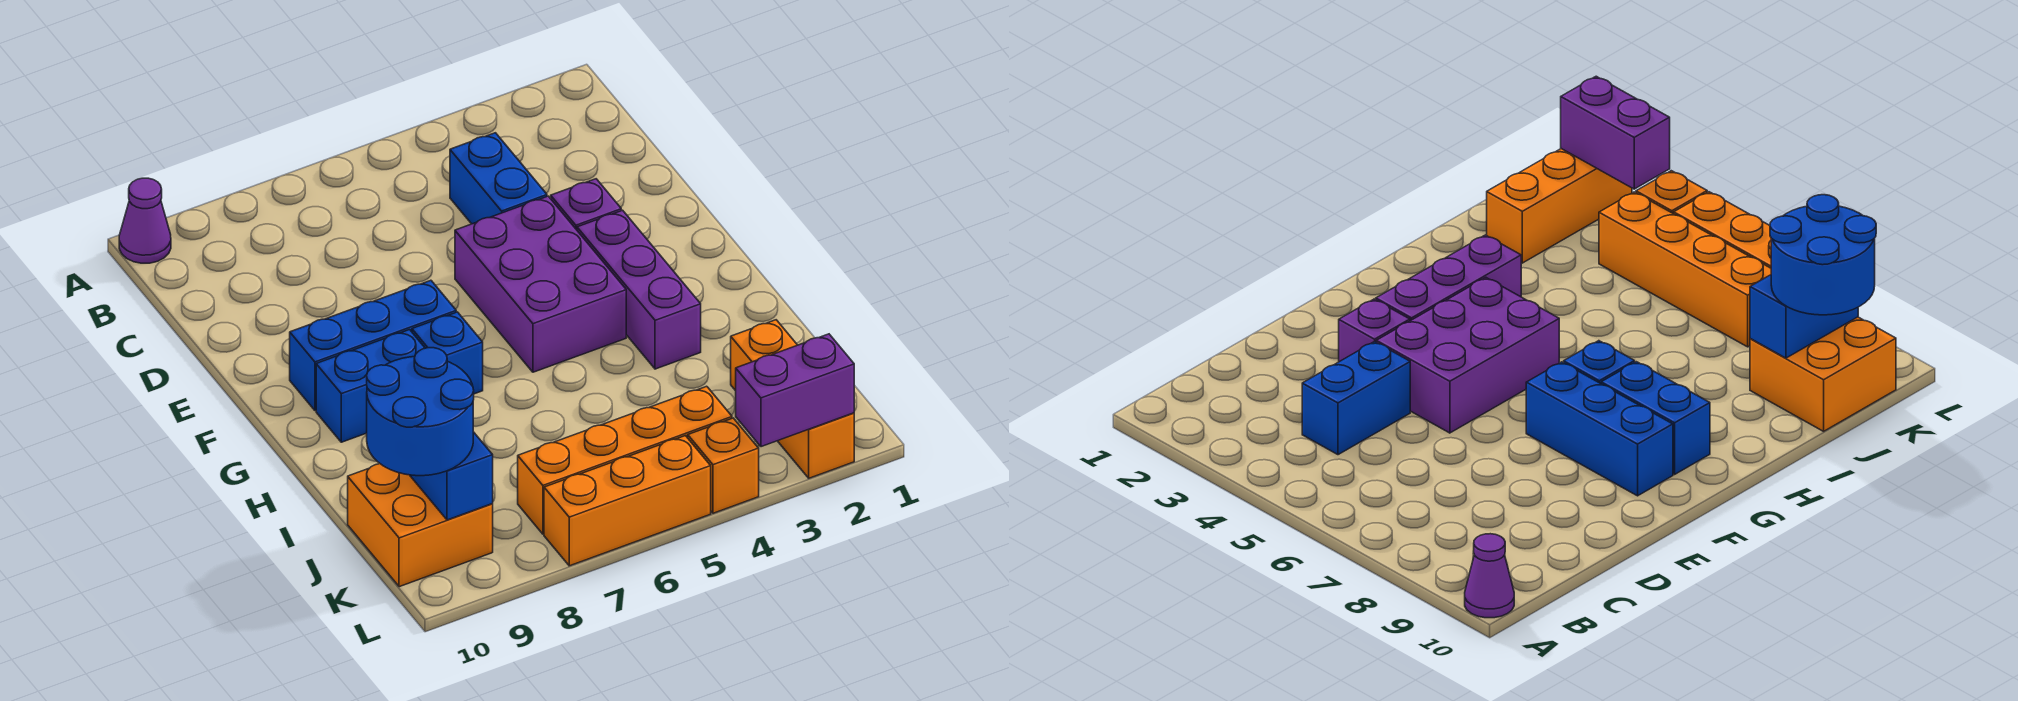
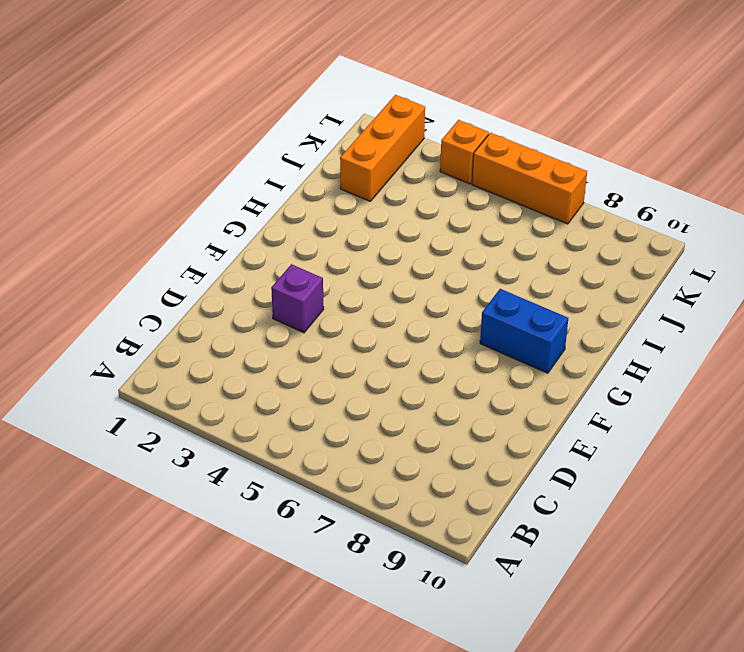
none -> purple 1x1 cone [119,178,171,263]
none -> blue 1x2 brick [450,133,547,224]
none -> purple 2x3 brick [455,196,626,372]

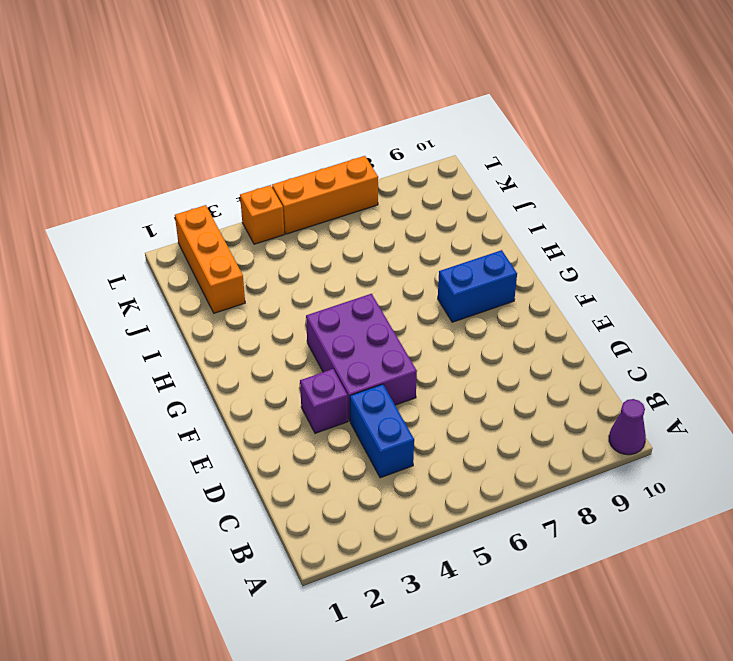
none -> purple 1x3 brick [577,210,701,369]
none -> blue 1x3 brick [290,280,456,411]
none -> blue 1x1 brick [412,312,483,394]

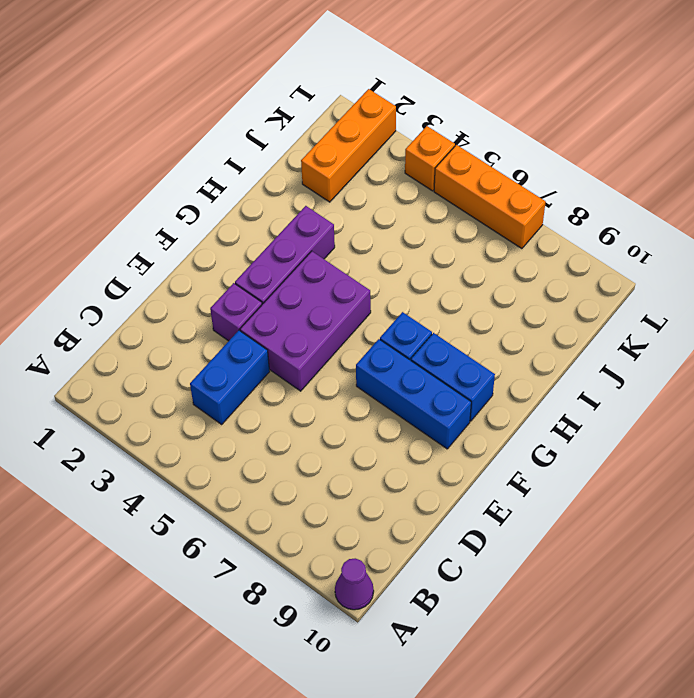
none -> orange 2x2 brick [348,464,493,587]
none -> orange 1x4 brick [518,386,732,534]
none -> blue 1x2 brick [410,432,493,520]

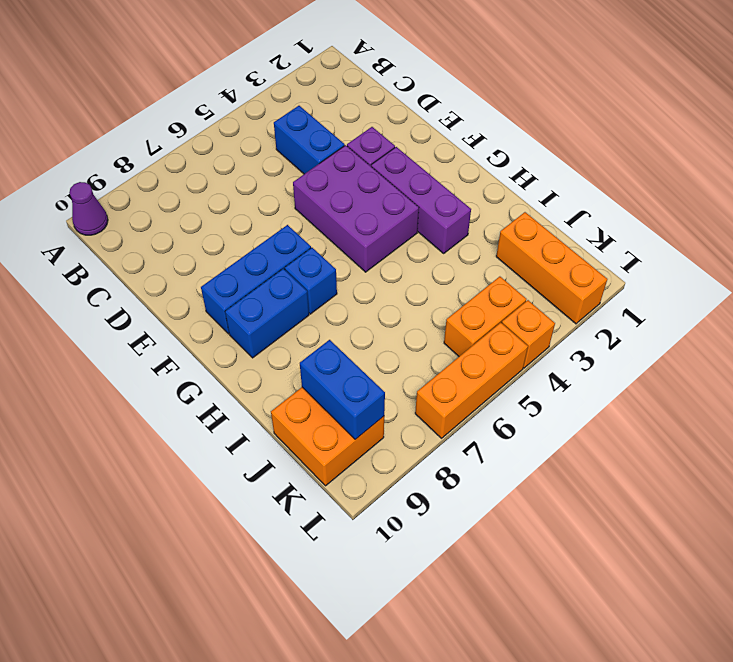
orange 1x2 brick [444,277,526,356] -> orange 1x4 brick [518,386,732,534]
none -> purple 1x2 brick [736,334,854,447]
none -> blue 2x2 round brick [367,348,474,476]

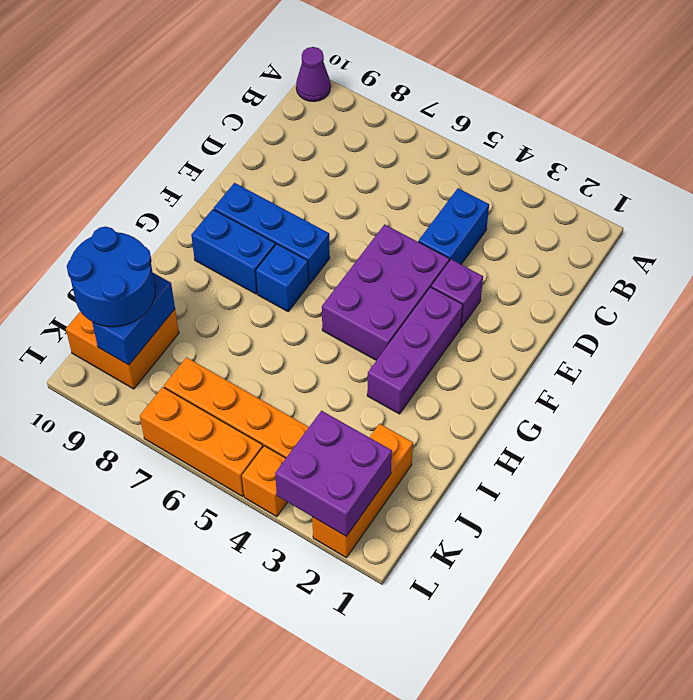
purple 2x2 brick [275,411,392,536] -> purple 1x2 brick [736,334,854,447]

